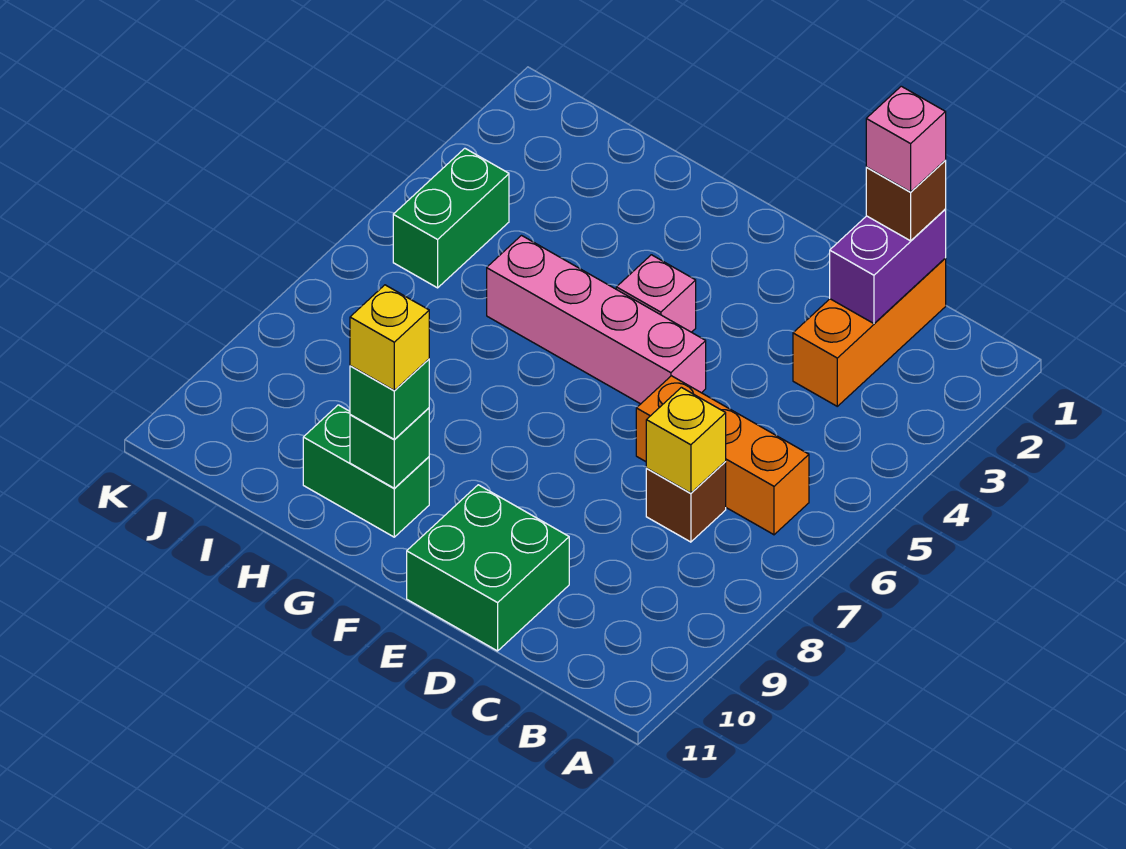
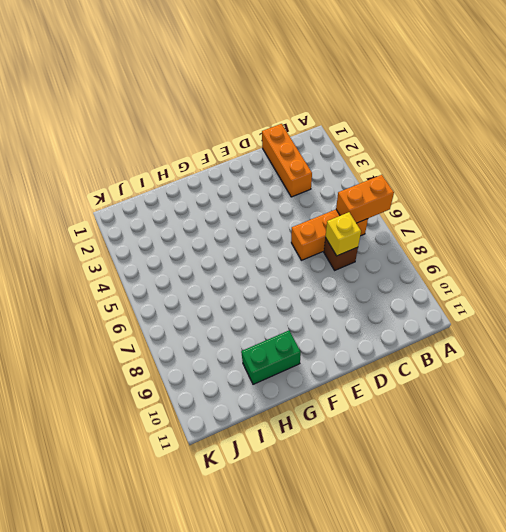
orange 1x2 brick [336,175,394,223] -> none
none -> green 2x2 brick [407,485,569,651]
none -> pink 1x4 brick [487,236,706,404]
none -> pink 1x1 brick [616,255,696,332]

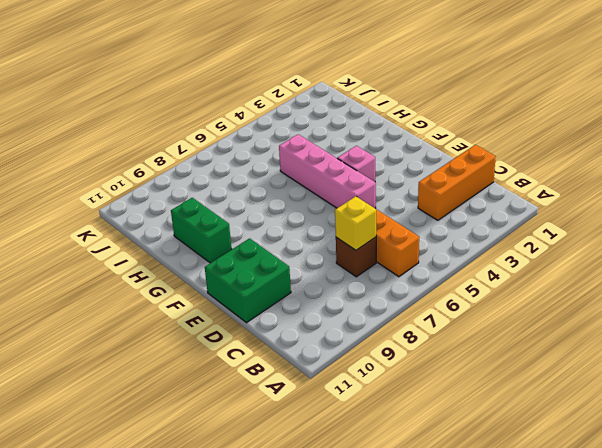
none -> green 1x2 brick [393,148,509,288]
none -> purple 1x2 brick [830,210,946,324]
none -> green 1x1 brick [350,408,429,488]

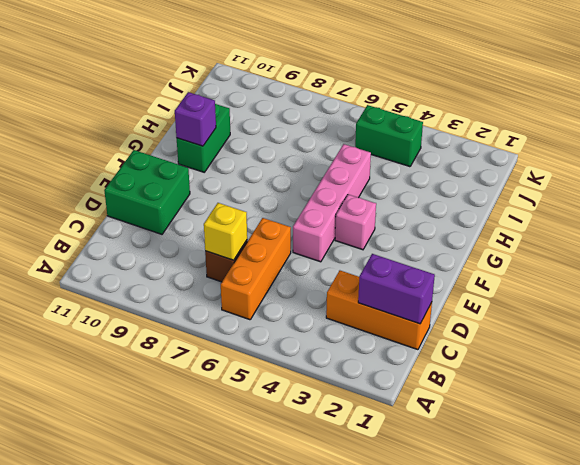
purple 1x1 brick [175,92,216,146] -> green 1x1 brick [350,408,429,488]
none -> brown 1x1 brick [866,161,946,241]
none -> green 1x1 brick [350,359,429,440]
none -> pink 1x1 brick [866,86,946,192]

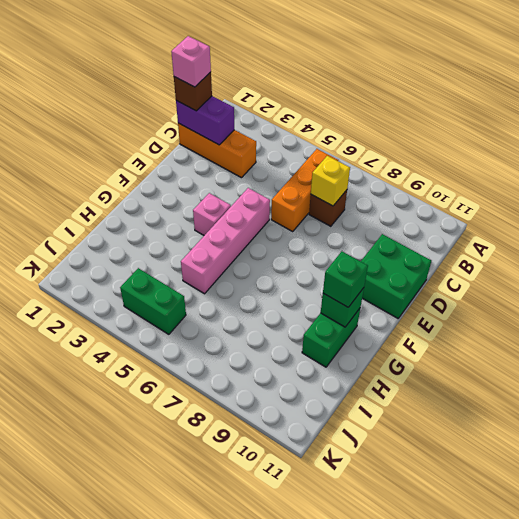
none -> yellow 1x1 brick [350,285,429,390]

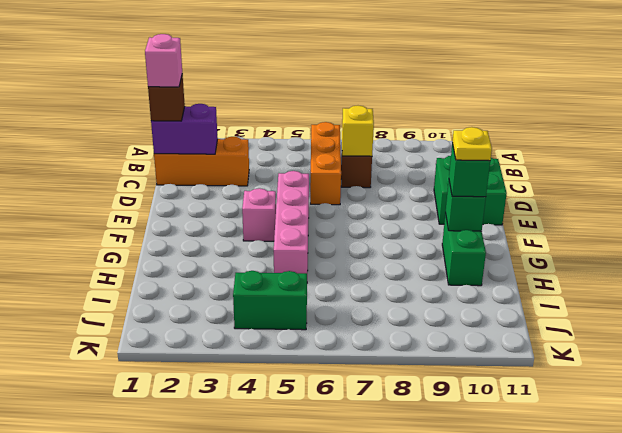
yellow 1x1 plate [452,127,492,161] -> yellow 1x1 brick [350,285,429,390]

